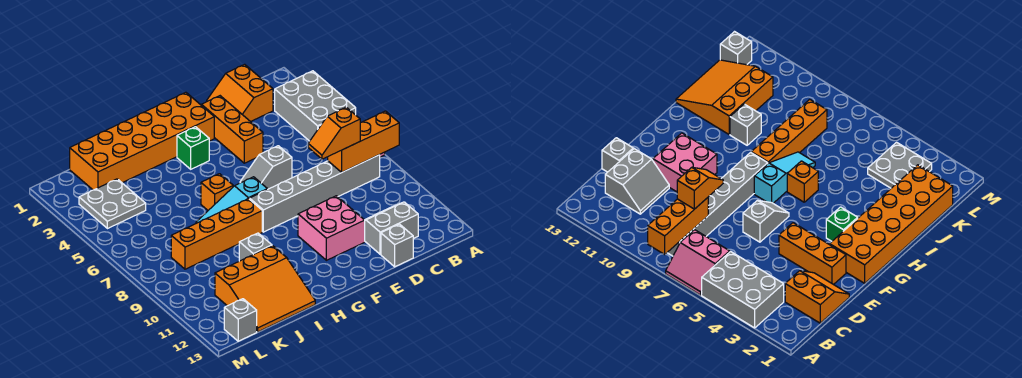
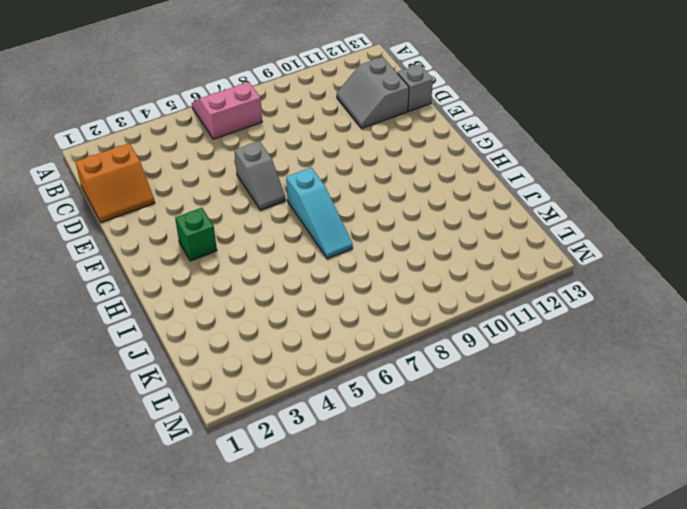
none -> grey 2x3 brick [275,71,356,141]
none -> grey 1x6 brick [250,155,380,232]
none -> orange 1x3 brick [201,96,263,163]

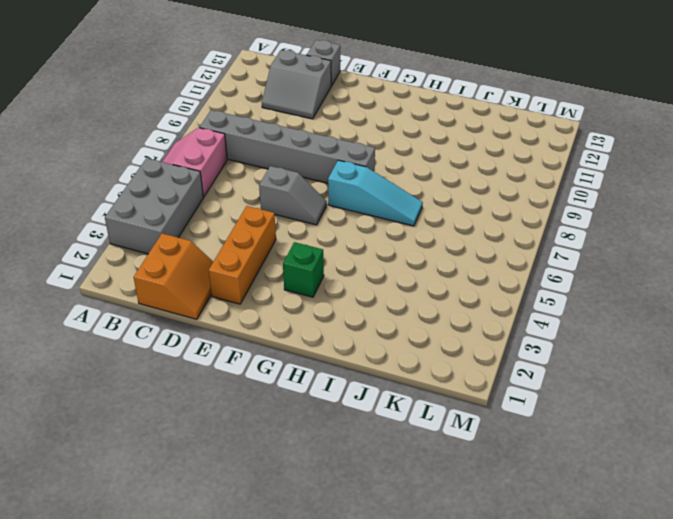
none -> pink 2x2 brick [298,196,365,260]
none -> orange 2x6 brick [70,92,214,190]
none -> orange 1x1 brick [201,174,233,210]

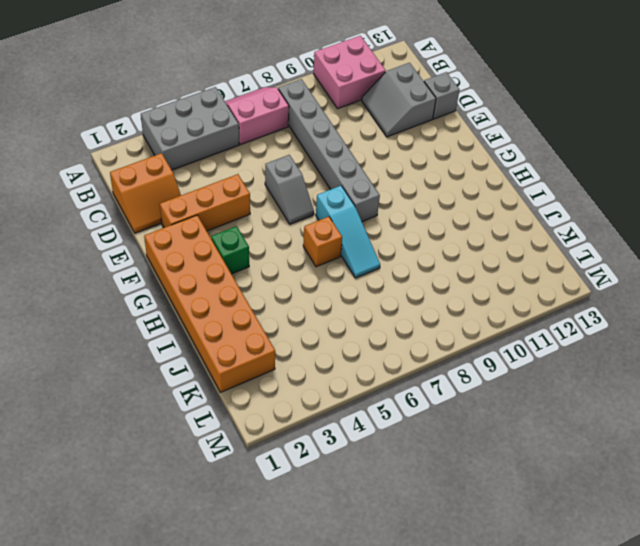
pink 2x2 brick [313,36,386,109] -> pink 2x2 brick moved to [298,196,365,260]
none -> orange 1x4 brick [171,199,262,269]
none -> grey 1x1 brick [239,233,272,261]
none -> orange 3x3 slope [215,246,315,332]

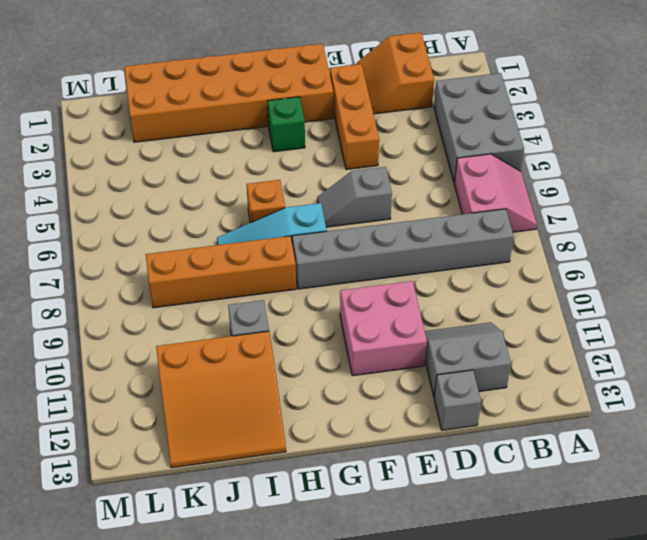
none -> grey 2x2 plate [79,179,146,229]
none -> grey 1x1 brick [224,299,257,341]
none -> orange 1x3 brick [328,111,399,172]

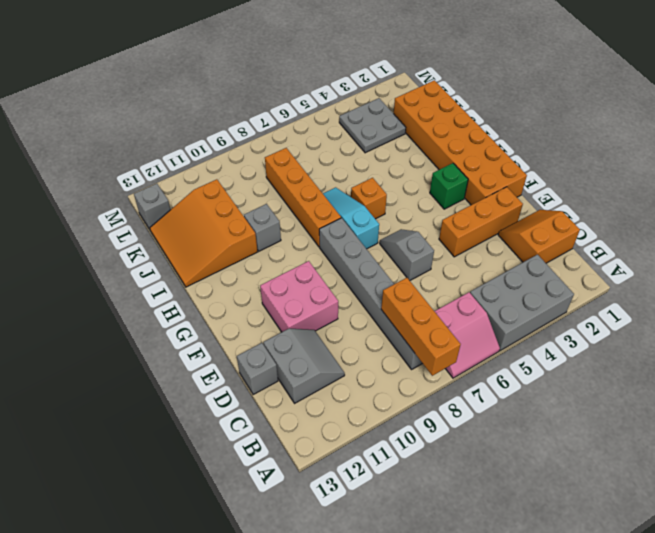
none -> orange 1x2 slope [308,107,360,159]

